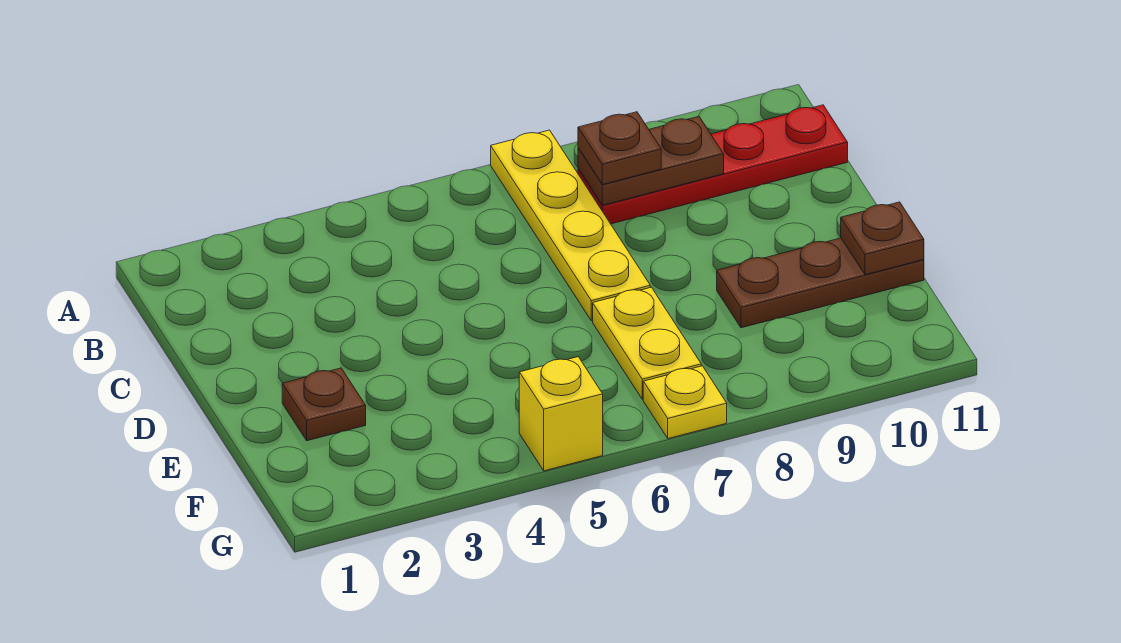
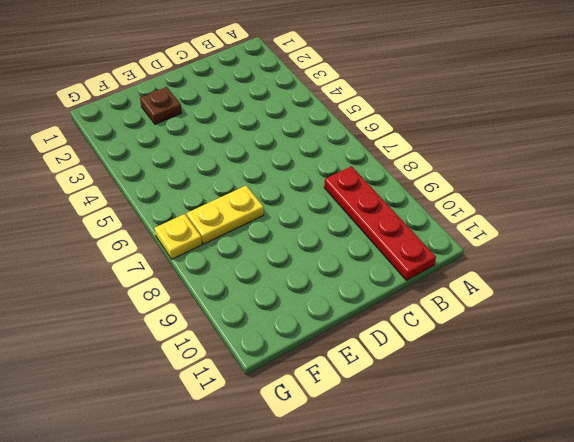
none -> yellow 1x4 plate [491,130,650,321]
none -> brown 1x3 plate [717,238,924,328]

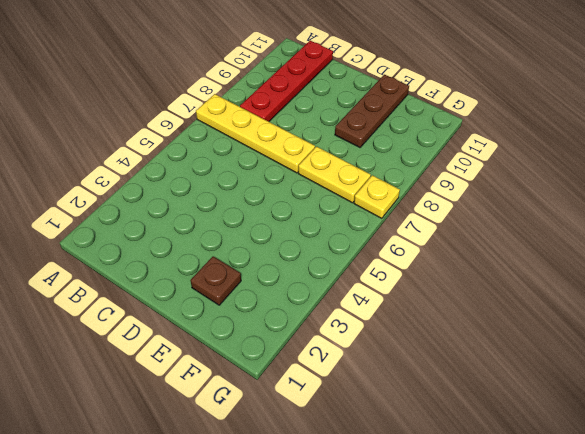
none -> yellow 1x1 brick [519,357,603,471]
none -> brown 1x2 plate [578,116,724,205]

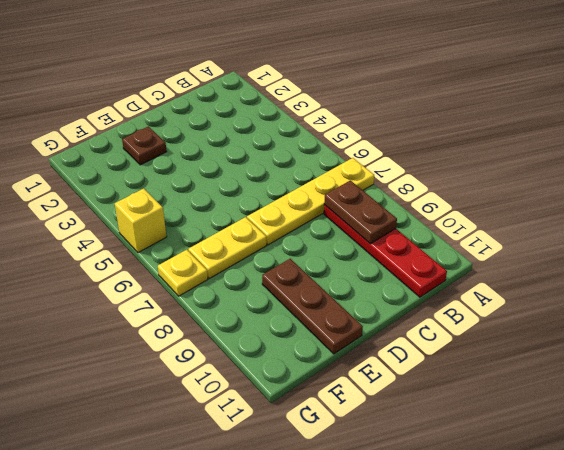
none -> brown 1x1 plate [841,202,924,275]
none -> brown 1x1 plate [578,112,661,185]

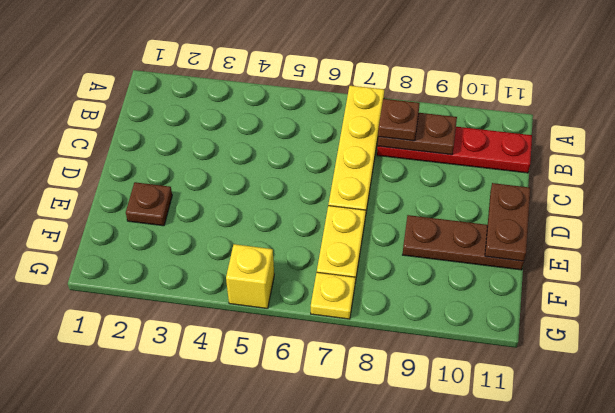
brown 1x2 plate [485,183,530,261] -> brown 1x1 plate [841,202,924,275]

